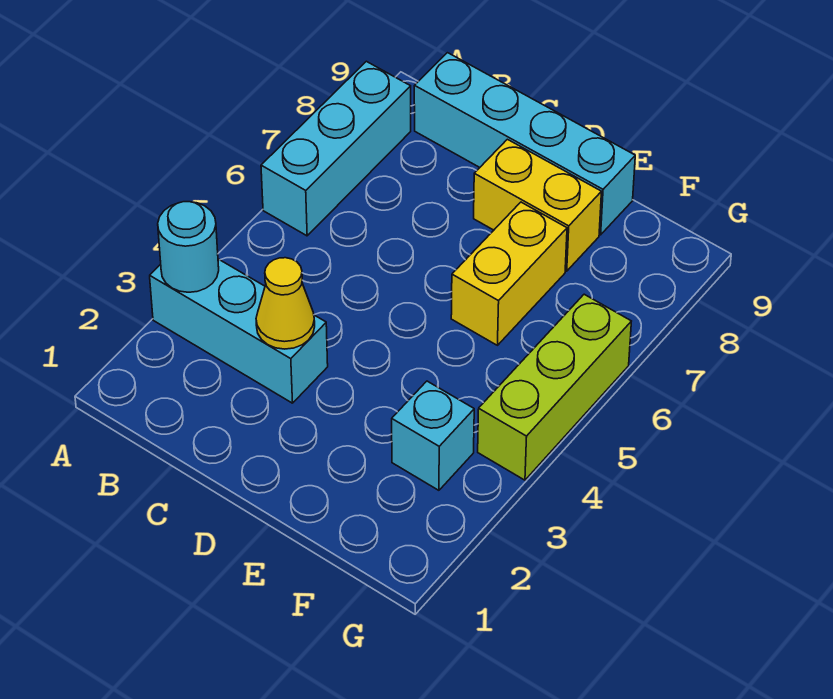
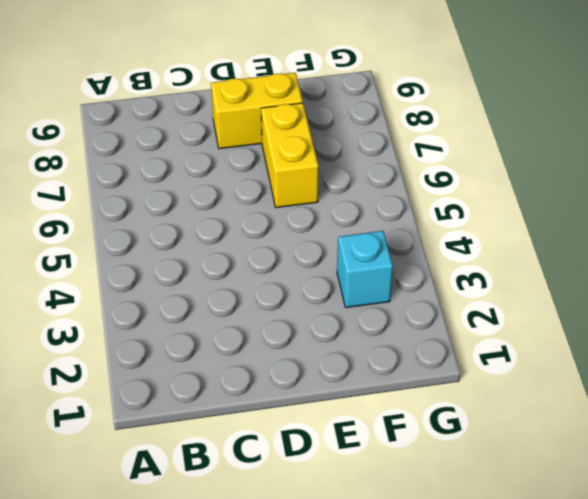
none -> cyan 1x3 brick [150,259,328,403]
none -> cyan 1x3 brick [261,61,411,236]

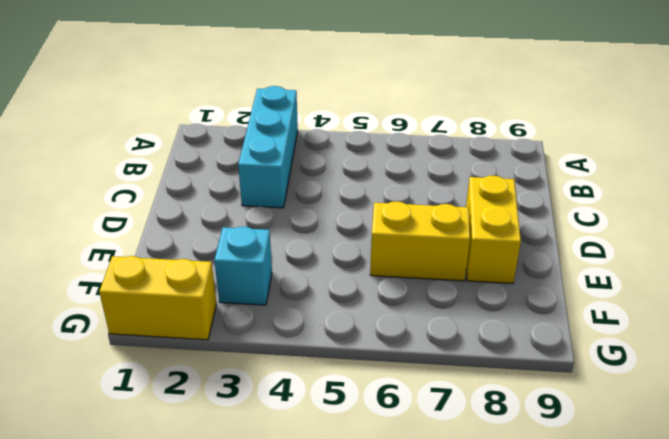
yellow 1x2 brick [99,256,217,340] -> none
none -> cyan 1x3 brick [261,61,411,236]
none -> cyan 1x4 brick [414,53,635,235]

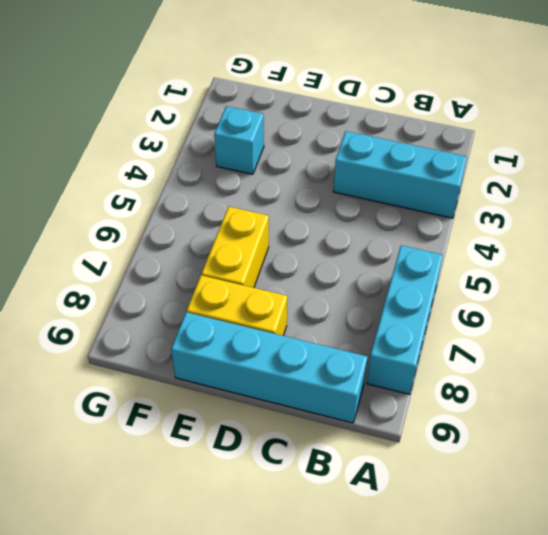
none -> lime 1x3 brick [478,294,631,480]
none -> cyan 1x1 round brick [158,202,219,292]

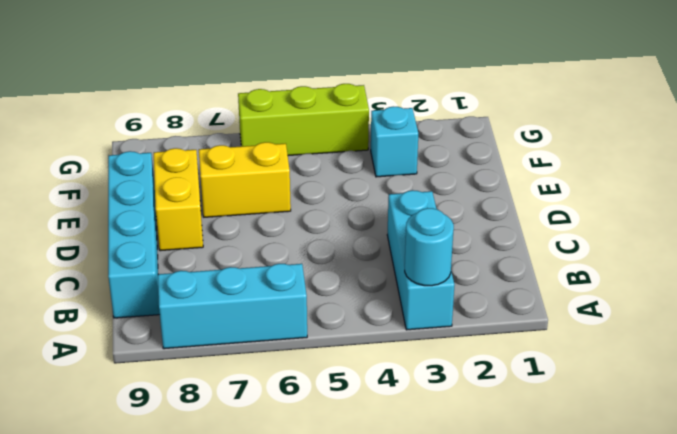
none -> yellow 1x1 cone [256,258,315,349]

